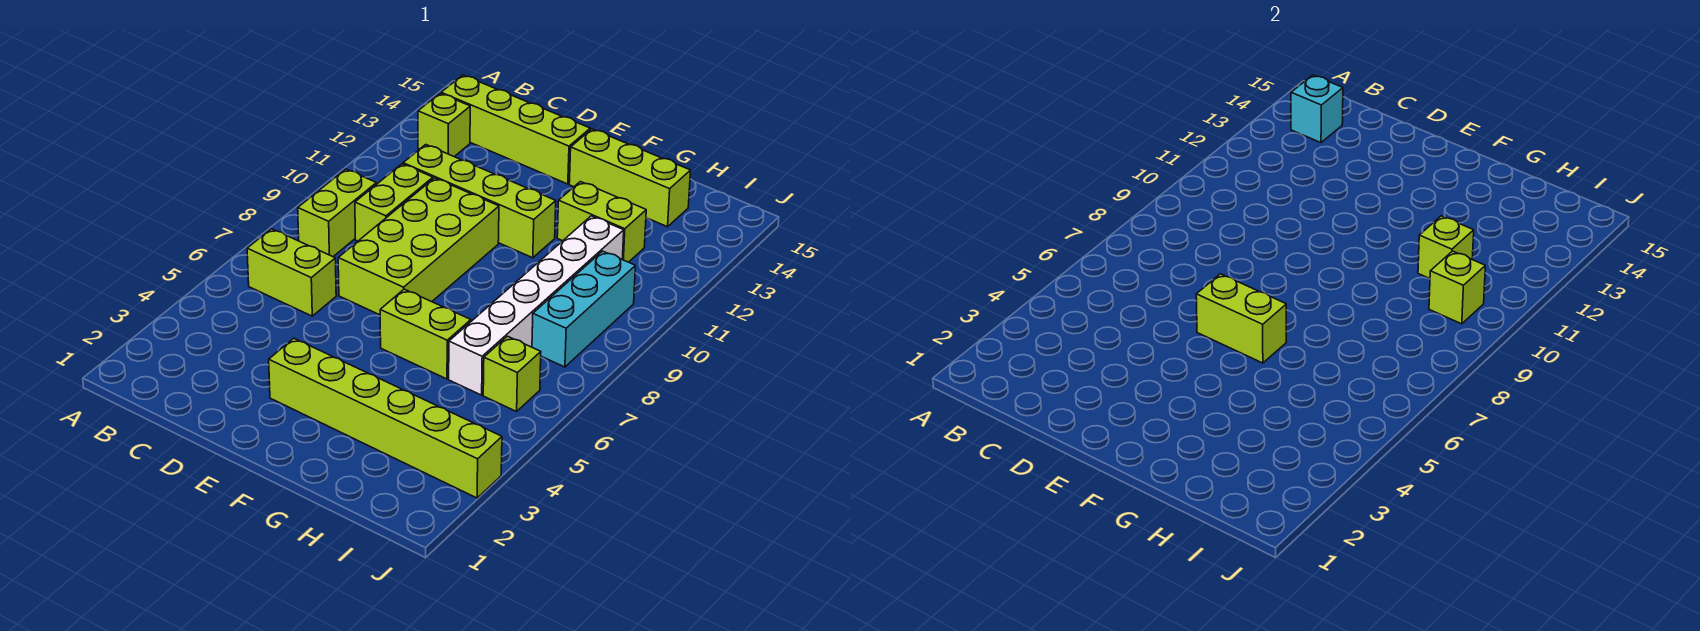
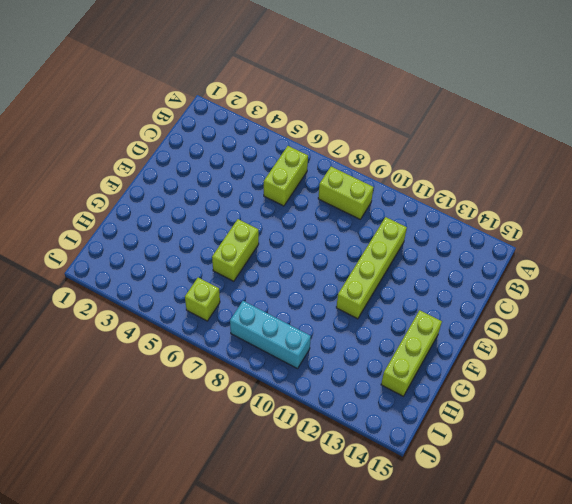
none -> lime 1x1 brick [418,93,470,157]
none -> lime 1x4 brick [441,75,590,184]
none -> lime 1x2 brick [355,164,433,241]

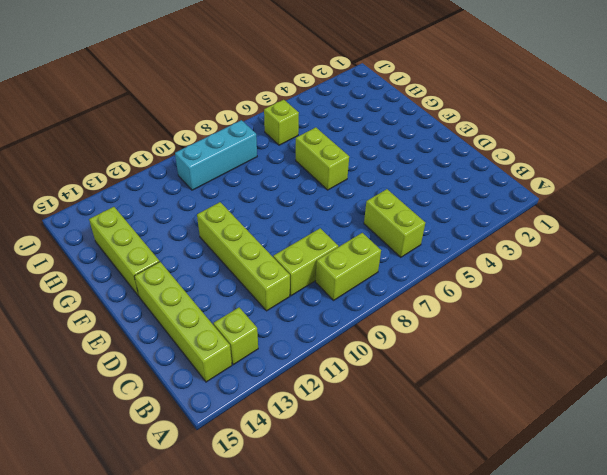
none -> lime 2x4 brick [338,178,499,315]
none -> lime 1x6 brick [269,338,502,498]
none -> lime 1x2 brick [557,182,646,262]

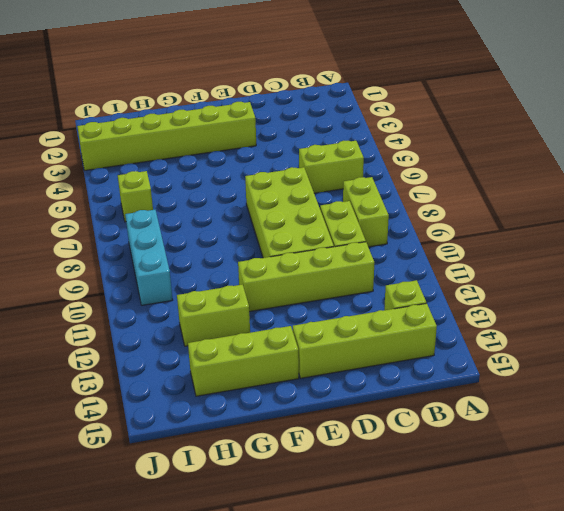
none -> lime 1x2 brick [380,289,471,379]
none -> white 1x6 brick [449,216,624,395]
none -> cyan 1x1 brick [1291,75,1343,143]

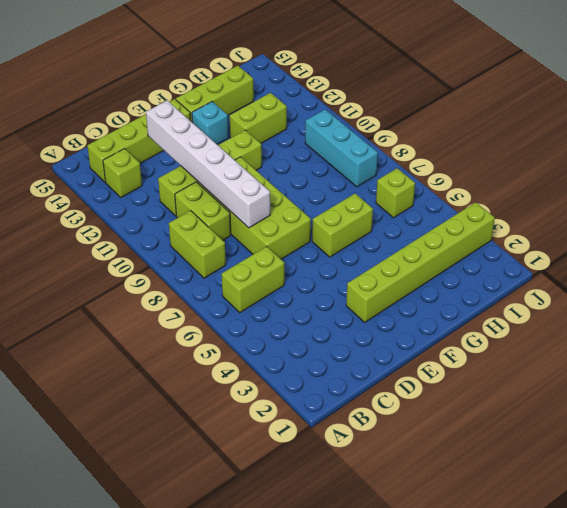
white 1x6 brick [146,101,270,228] -> white 1x6 brick moved to [449,216,624,395]
cyan 1x1 brick [192,102,229,144] -> cyan 1x1 brick moved to [1291,75,1343,143]
none -> lime 1x2 brick [1196,274,1286,363]
none -> lime 1x1 brick [1418,216,1474,279]
none -> lime 1x1 brick [1429,251,1485,324]

